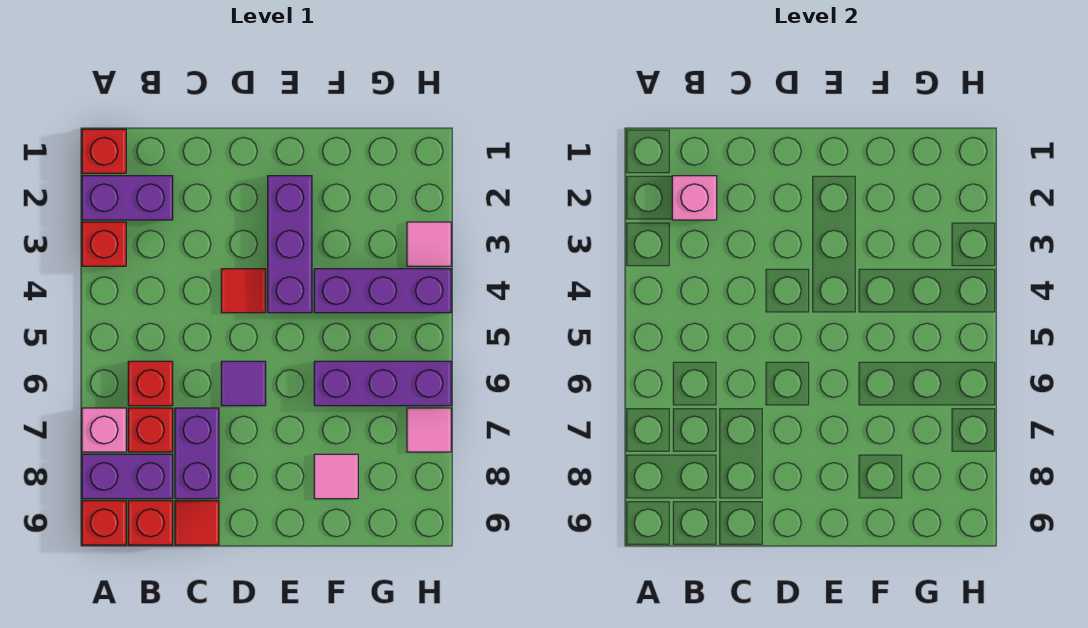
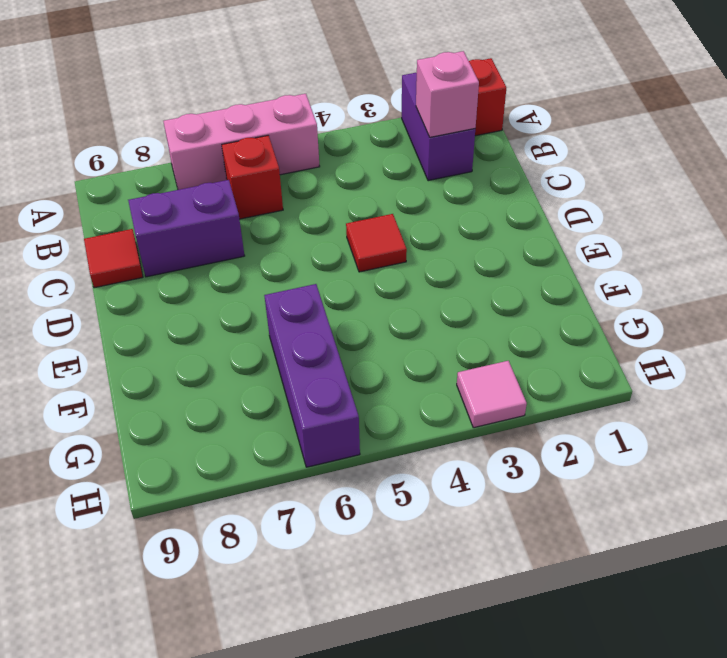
pink 1x3 brick [163,94,320,190] -> pink 1x1 brick [82,408,126,452]
none -> red 1x1 brick [82,222,126,266]
none -> purple 1x2 brick [82,454,173,499]
none -> red 1x1 brick [82,501,126,545]

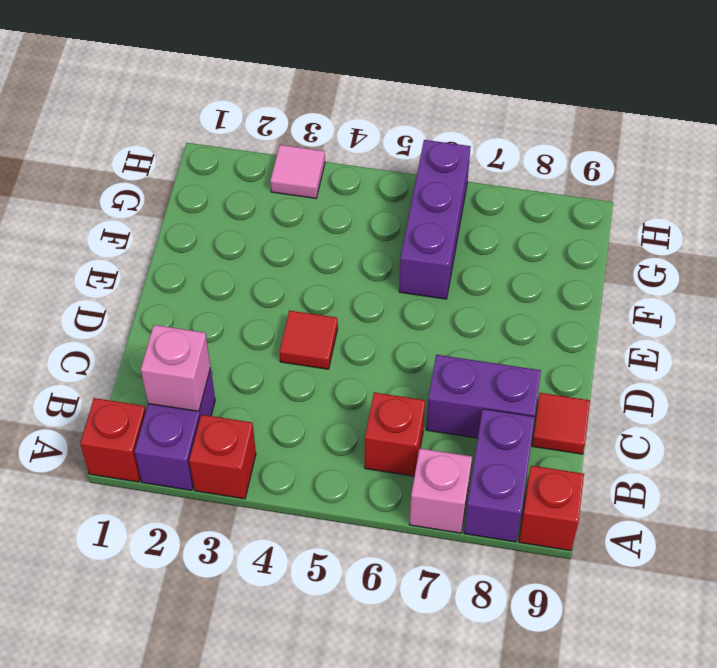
none -> red 1x1 brick [128,408,173,452]
none -> red 1x1 brick [128,501,173,545]
none -> purple 1x1 tile [221,361,266,406]

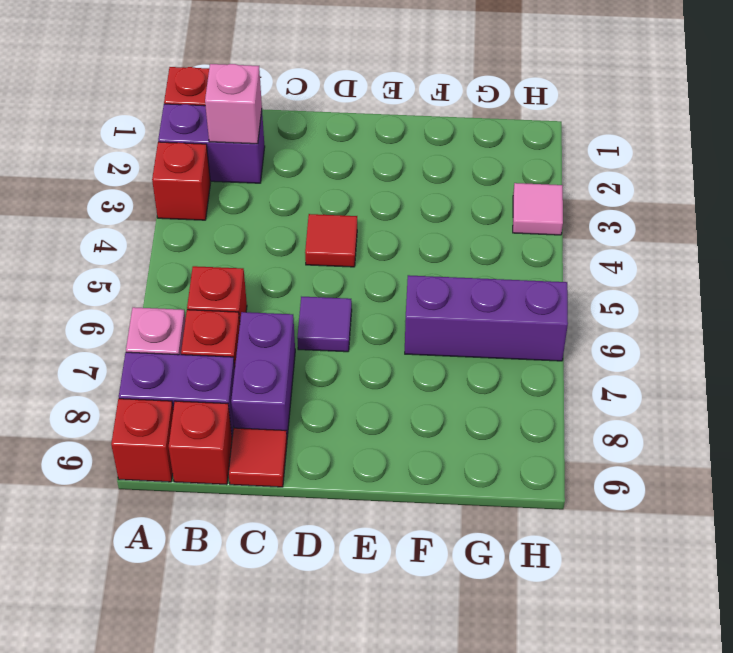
none -> purple 1x3 brick [268,176,312,313]
none -> purple 1x3 brick [314,269,451,313]
none -> pink 1x1 tile [314,454,358,499]

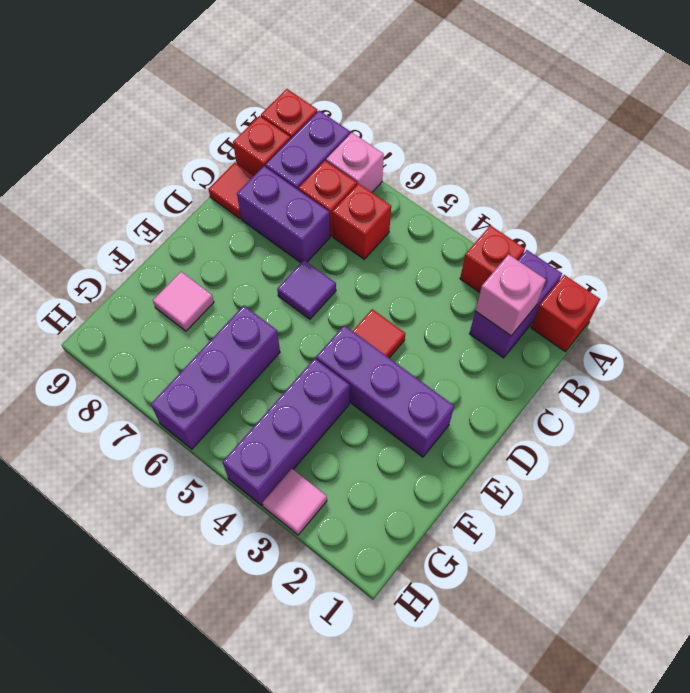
none -> pink 1x1 tile [407,408,451,452]

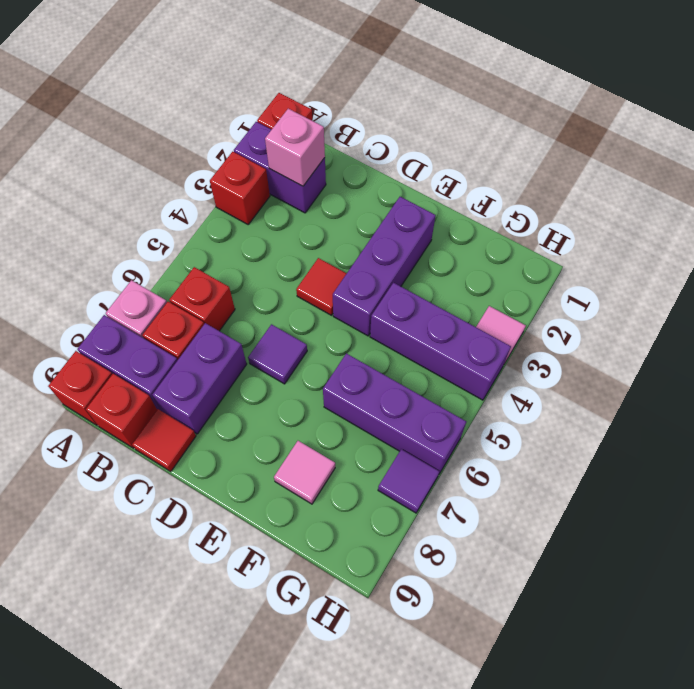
purple 1x1 tile [378,449,439,513] -> pink 1x1 tile [407,408,451,452]

